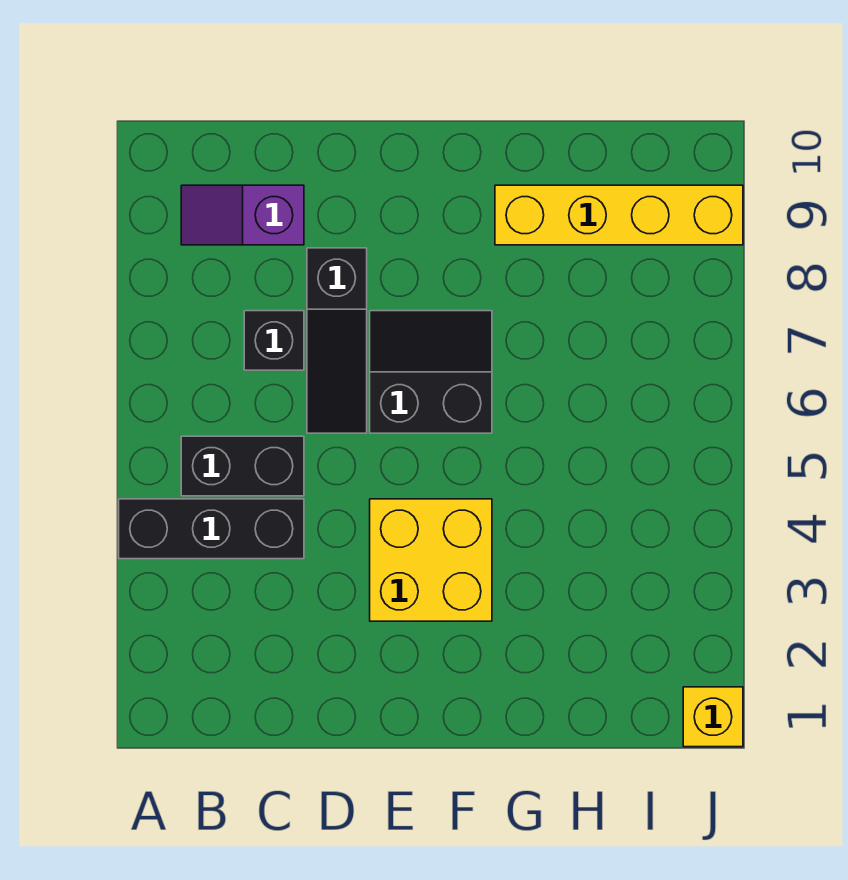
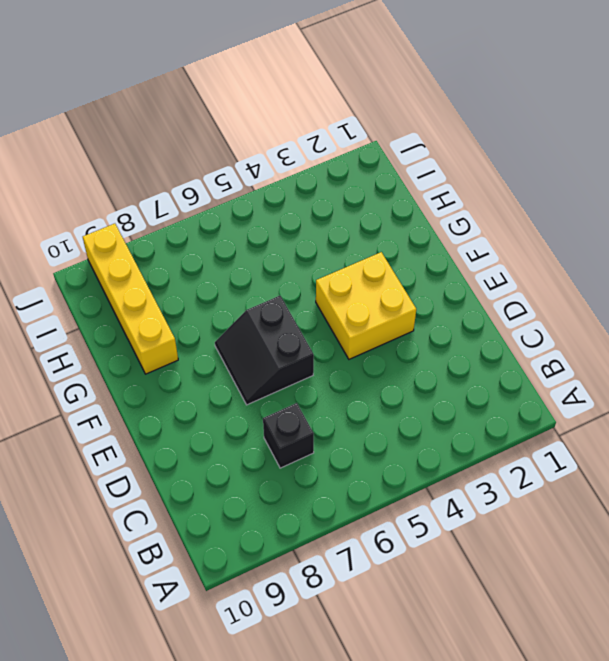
none -> black 1x3 brick [119,499,304,559]
none -> black 1x2 brick [181,436,304,496]

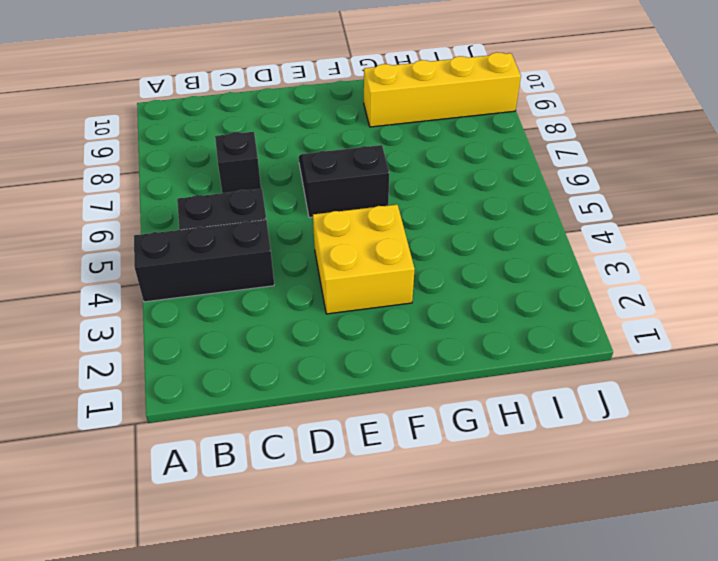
none -> purple 1x2 slope [181,185,304,245]
none -> black 1x3 slope [307,248,367,433]

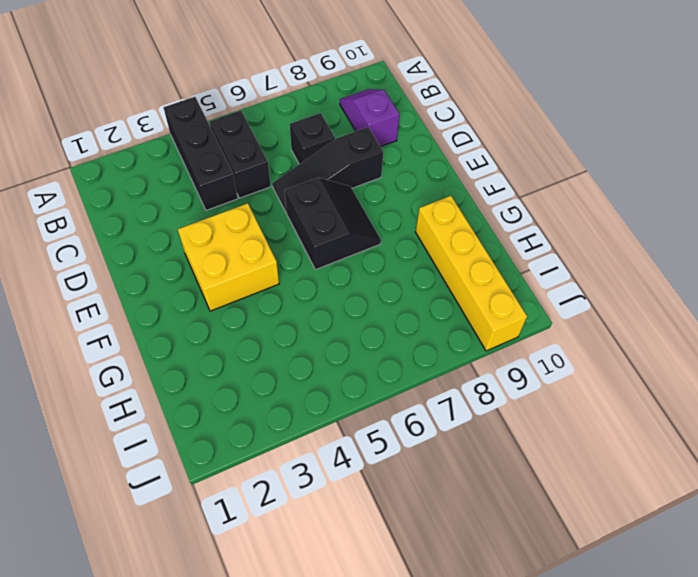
none -> yellow 1x1 brick [683,687,743,747]

